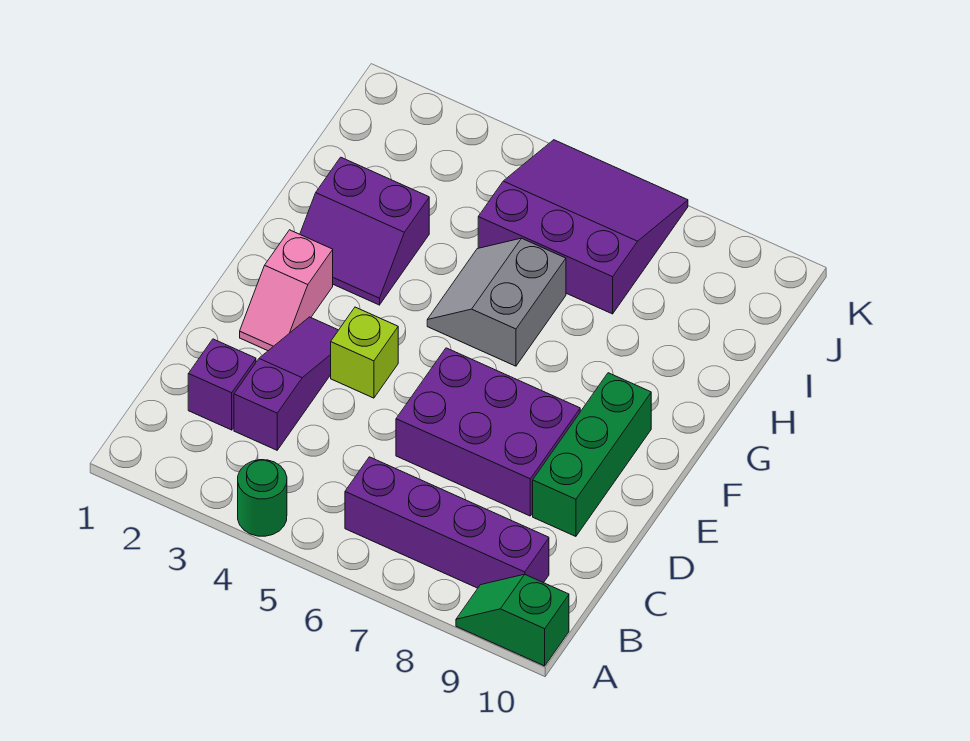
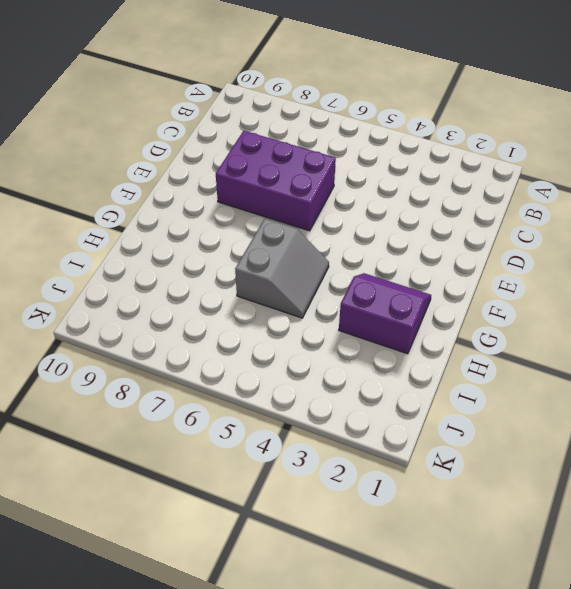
none -> green 1x1 round brick [238,460,287,536]
none -> green 1x2 slope [456,574,569,666]
none -> purple 1x4 brick [345,457,549,588]

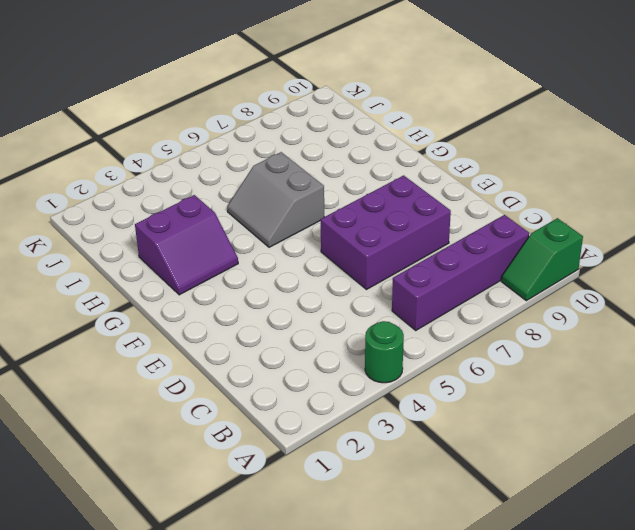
none -> purple 1x1 brick [188,339,256,430]
none -> purple 1x3 slope [234,317,338,450]
none -> green 1x3 brick [533,373,651,536]

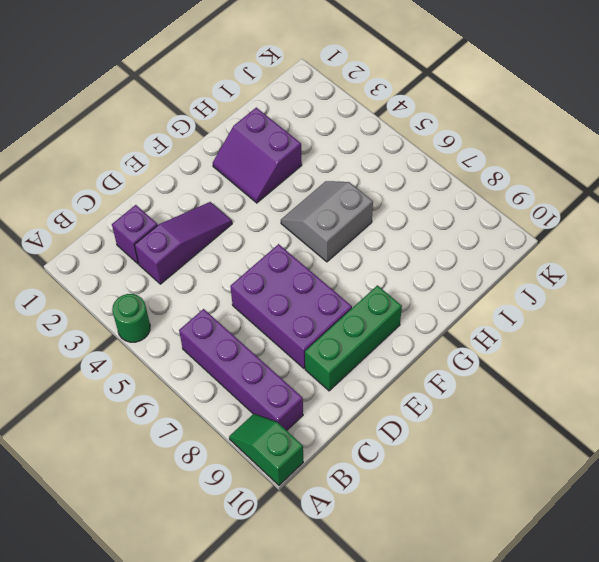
none -> pink 1x2 slope [240,230,333,351]
none -> lime 1x1 brick [331,307,398,398]
none -> purple 3x3 slope [478,140,688,314]

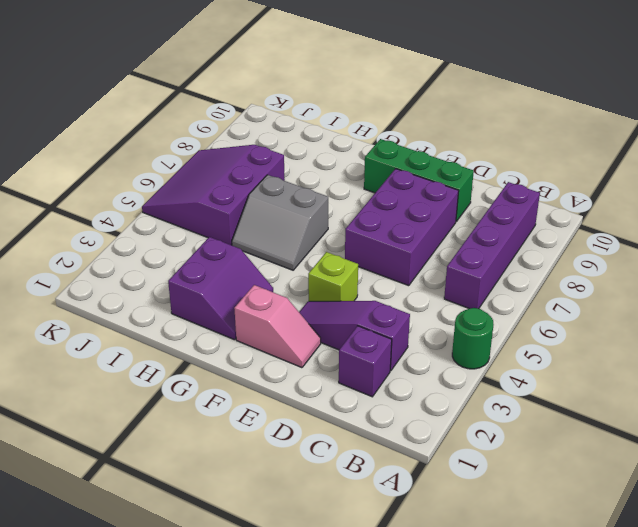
none -> green 1x2 slope [456,574,569,666]

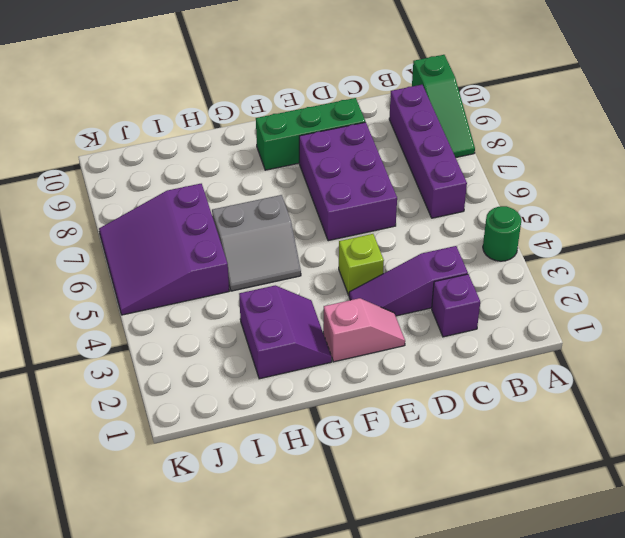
green 1x3 slope [412,55,475,158] -> green 1x2 slope [456,574,569,666]

